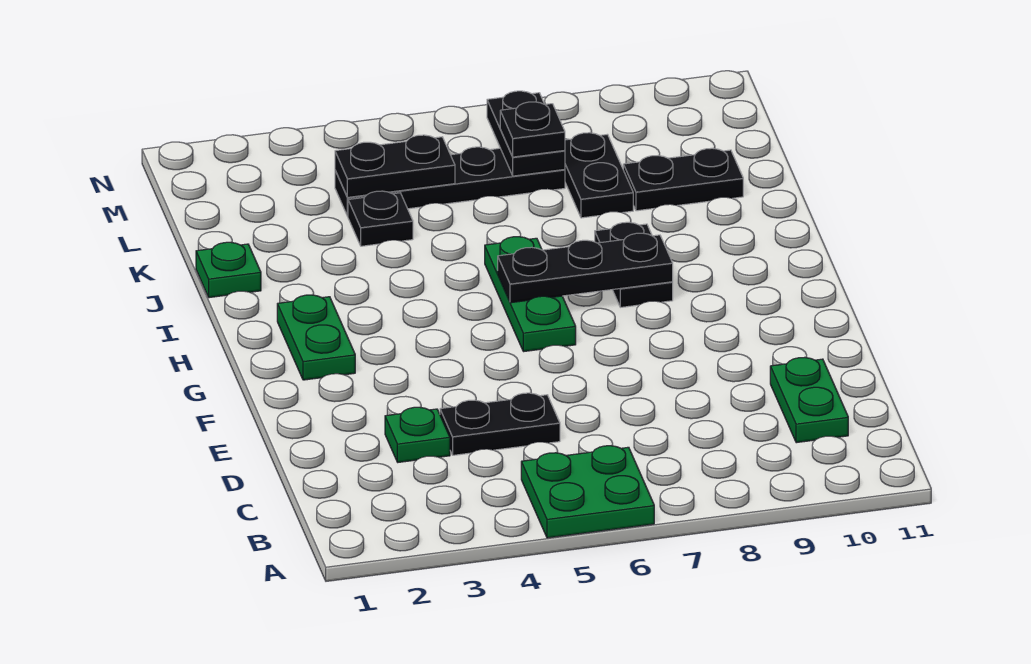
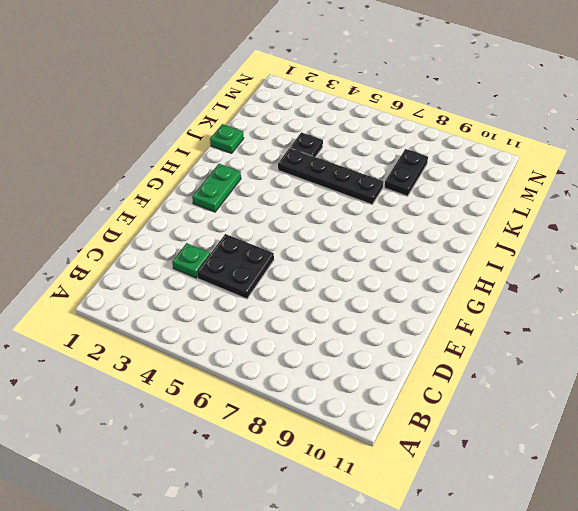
black 2x2 plate [197,234,274,299] -> black 1x2 plate [440,393,560,455]
black 1x4 plate [278,148,383,204] -> black 1x4 plate moved to [335,147,565,216]
none -> green 2x2 plate [521,446,654,538]
none -> green 1x2 plate [770,357,848,443]
none -> green 1x3 plate [485,237,576,352]

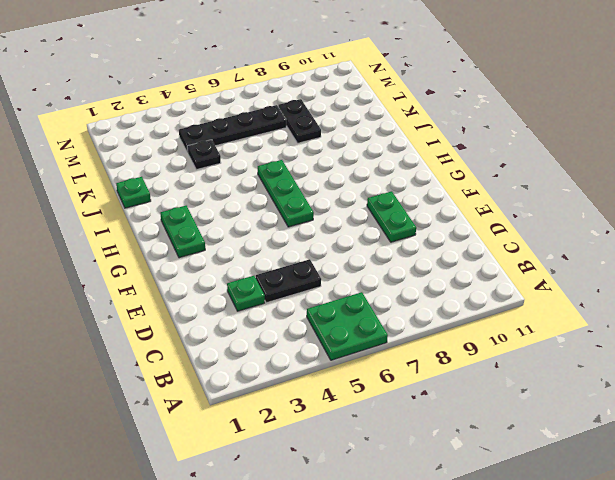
green 1x2 plate [367,191,416,242] -> green 1x2 plate moved to [770,357,848,443]
none -> black 1x2 plate [595,222,673,307]
none -> black 1x2 plate [623,148,743,211]
none -> black 1x3 plate [498,233,673,303]

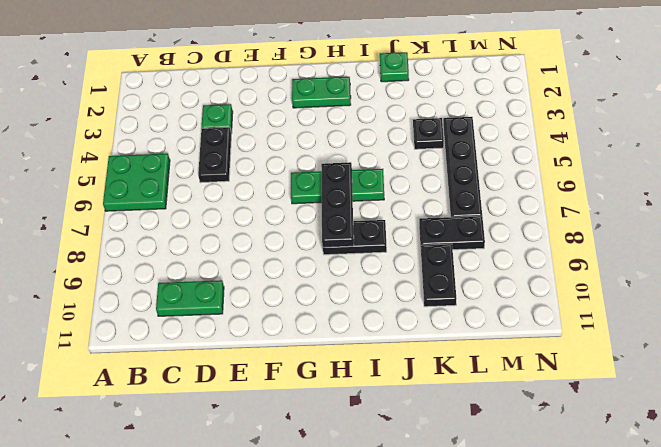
none -> black 1x2 plate [335,135,455,197]
none -> black 1x2 plate [487,91,565,176]
none -> black 1x1 plate [500,102,565,157]

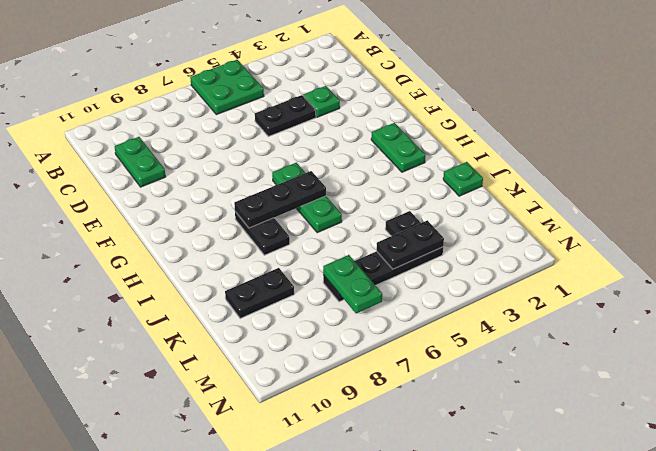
green 1x2 plate [323,255,382,313] -> black 1x2 plate [487,91,565,176]
none -> black 1x2 plate [565,133,633,218]
none -> black 1x1 plate [500,102,565,157]

